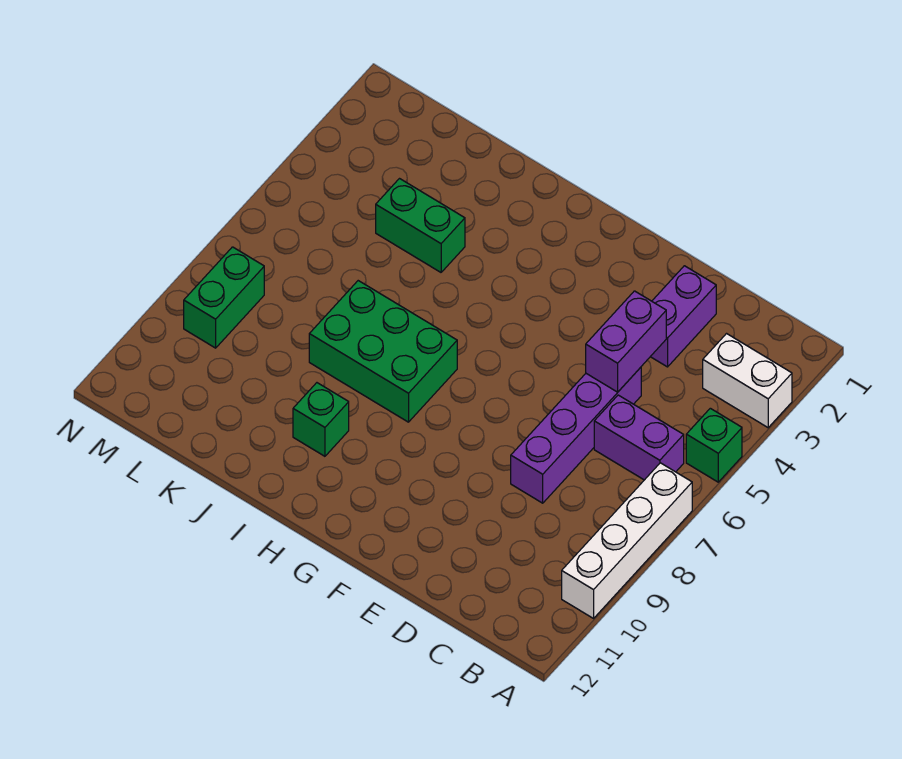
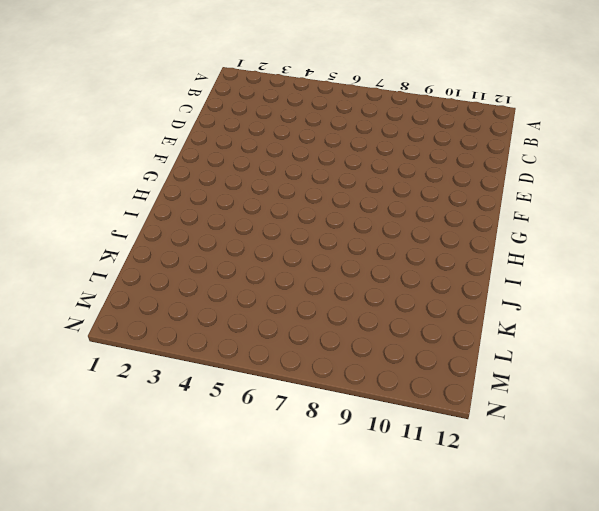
none -> white 1x2 brick [703,334,792,428]
none -> green 1x1 brick [686,408,742,482]

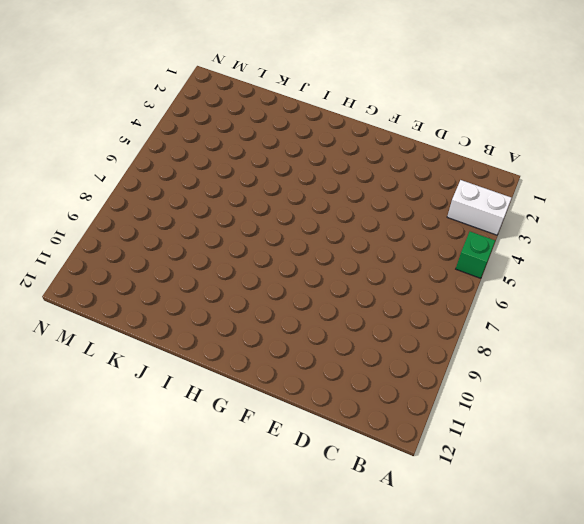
none -> white 1x4 brick [562,463,692,618]
none -> purple 1x2 brick [594,395,684,480]

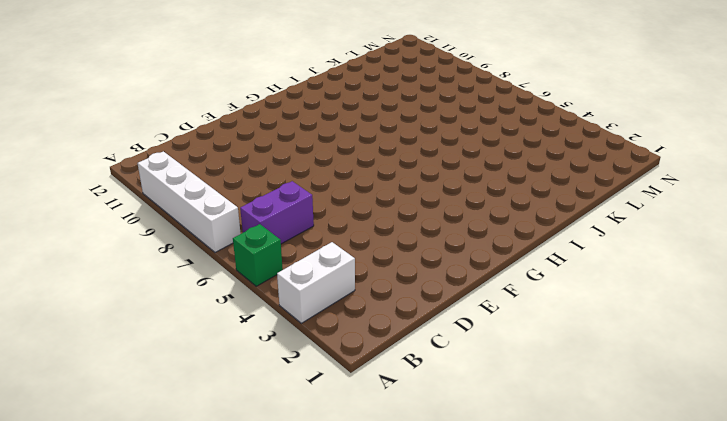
none -> purple 1x2 brick [650,266,716,367]
none -> purple 1x4 brick [511,367,641,503]

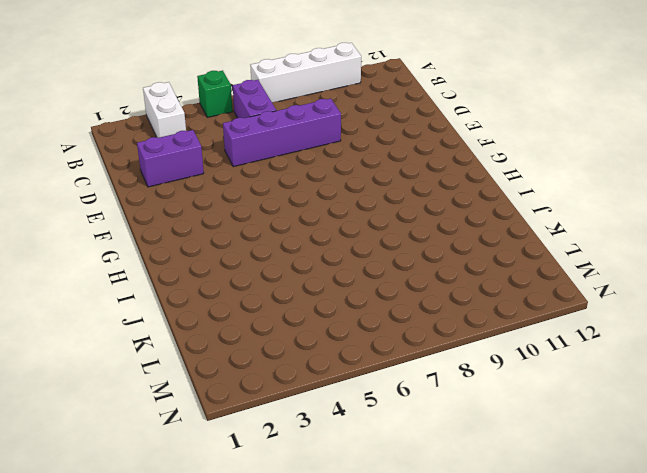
none -> green 2x3 brick [309,281,457,422]
none -> green 1x1 brick [293,383,349,456]

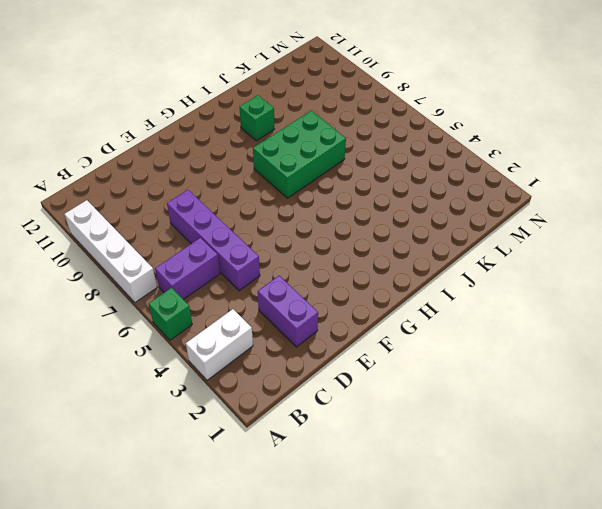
none -> green 1x2 brick [376,179,465,272]
none -> green 1x2 brick [184,247,264,348]

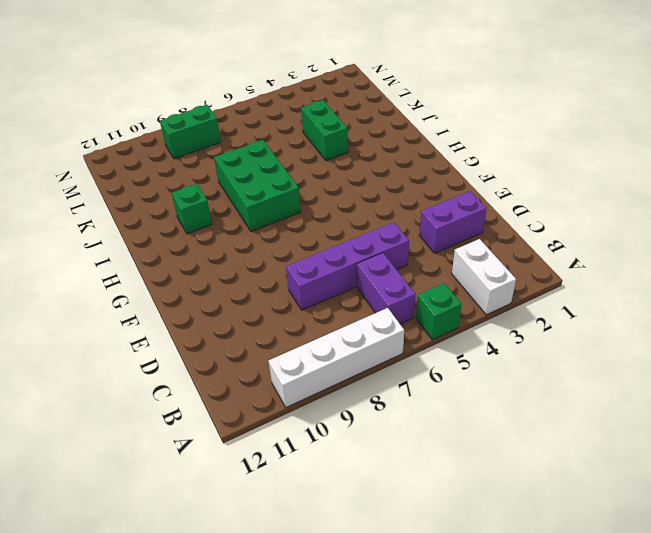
none -> purple 1x2 brick [586,291,666,392]

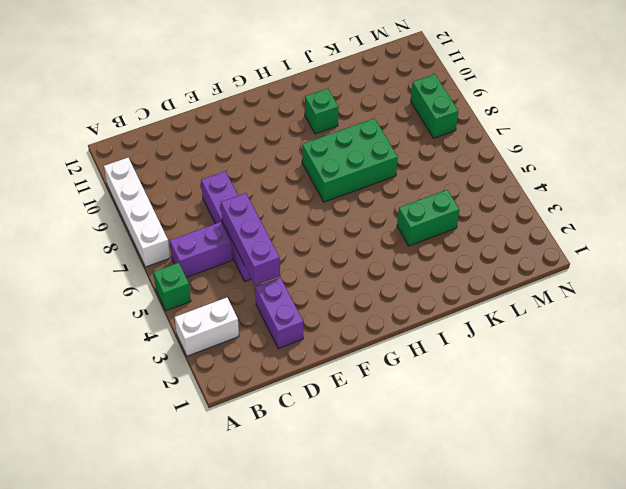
purple 1x3 brick [221,193,280,285] -> purple 1x2 brick [586,291,666,392]

